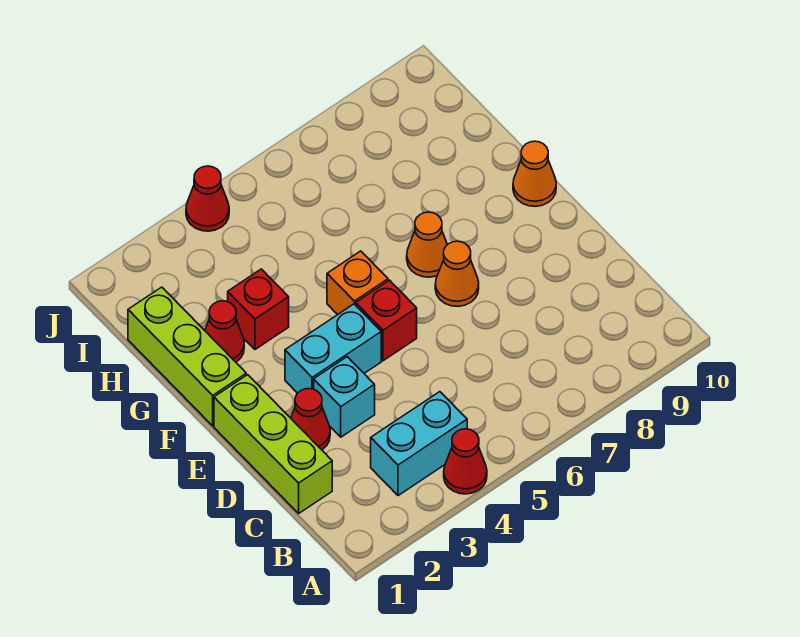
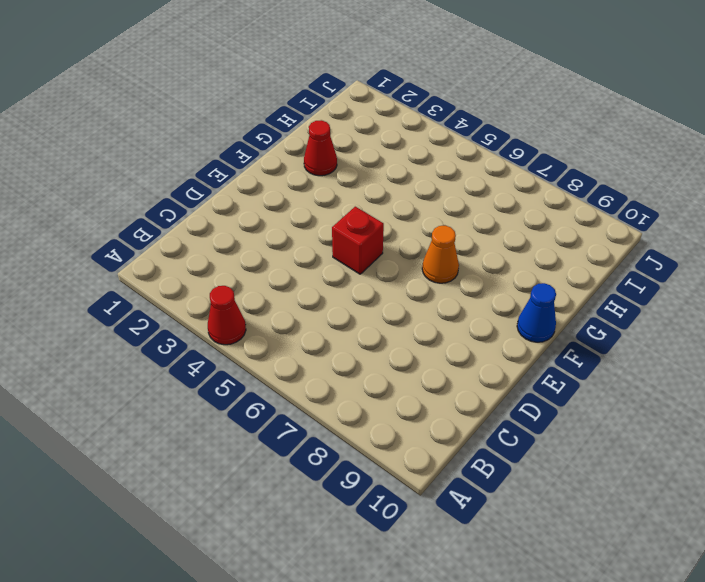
blue 1x1 cone [517,283,556,342] -> orange 1x1 cone [513,141,556,206]
none -> cyan 1x2 brick [371,392,467,496]
none -> lime 1x3 brick [214,375,332,513]
none -> red 1x1 cone [291,389,330,450]

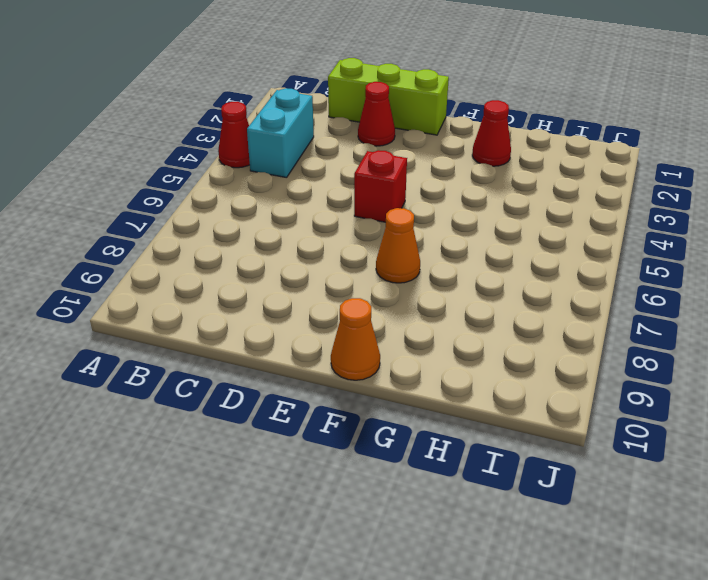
none -> cyan 1x1 brick [314,357,375,437]
none -> cyan 1x2 brick [285,304,381,393]
none -> orange 1x1 cone [435,241,479,306]

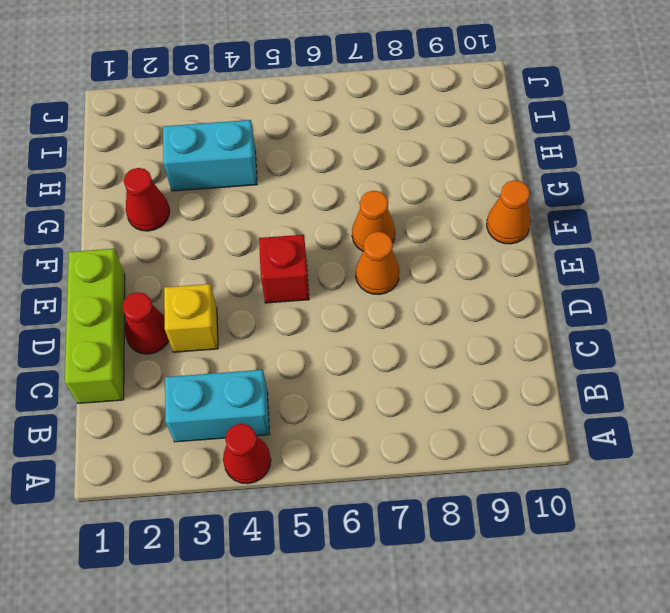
yellow 1x1 brick [164,284,218,352] -> cyan 1x1 brick [314,357,375,437]
cyan 1x2 brick [163,120,257,191] -> cyan 1x2 brick moved to [285,304,381,393]
none -> lime 1x3 brick [128,287,246,426]
none -> orange 1x1 brick [327,251,388,315]
none -> red 1x1 brick [228,269,289,349]

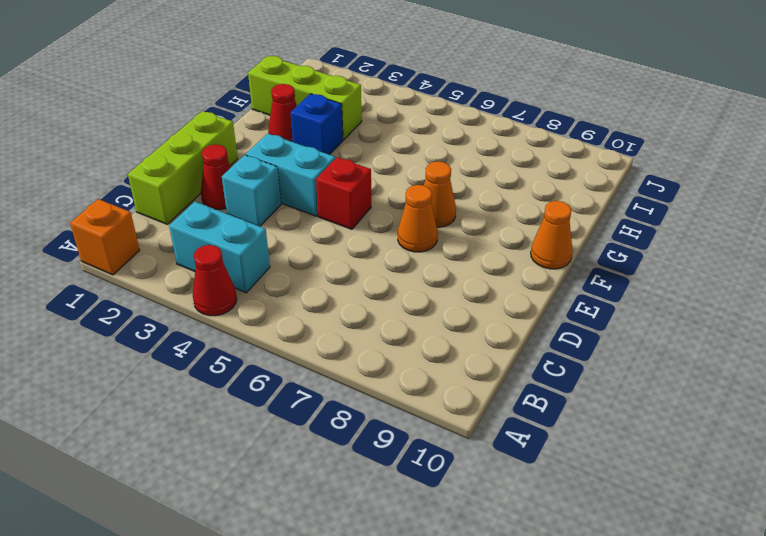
orange 1x1 brick [70,199,140,275] -> orange 1x1 brick moved to [327,251,388,315]
blue 1x1 brick [291,94,343,155] -> red 1x1 brick [228,269,289,349]
lime 1x3 brick [248,56,362,140] -> lime 1x3 brick turned to [128,287,246,426]
none -> red 1x1 cone [186,166,229,231]

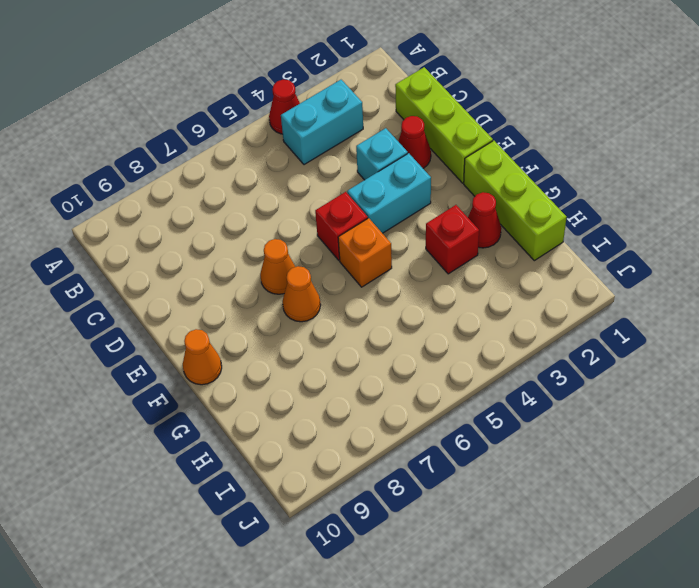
none -> red 1x1 cone [186,166,229,231]

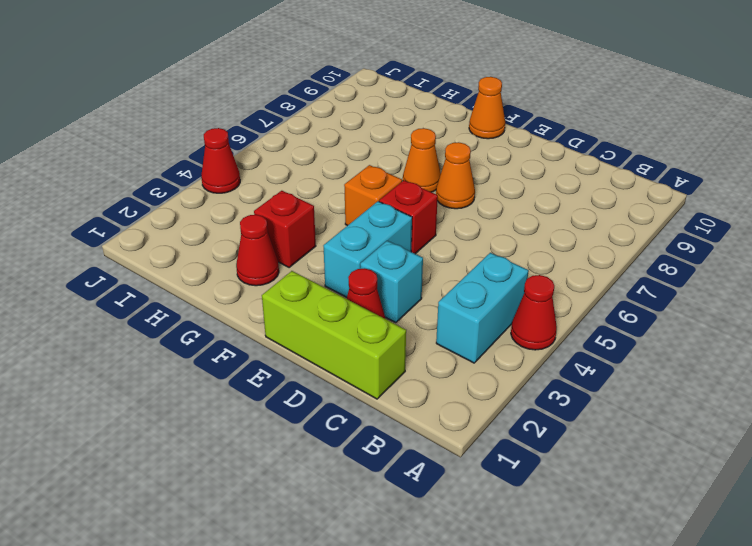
none -> lime 1x3 brick [128,287,246,426]

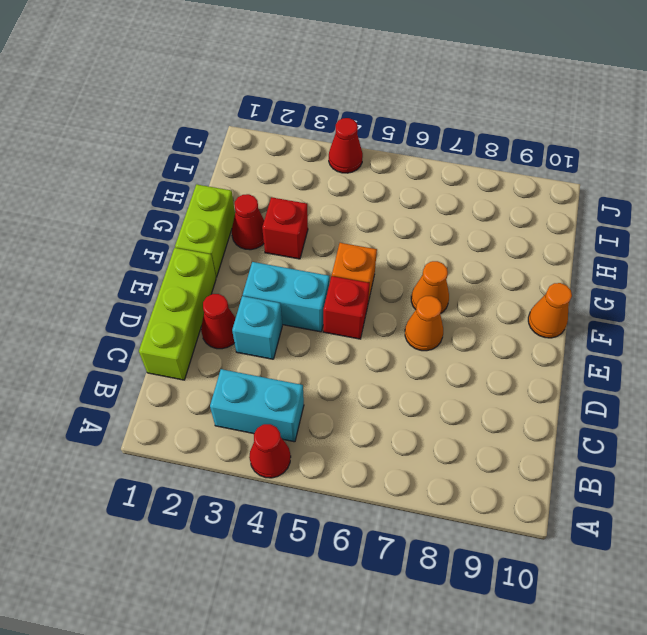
lime 1x2 brick [175,184,235,277] -> lime 1x3 brick [128,287,246,426]

